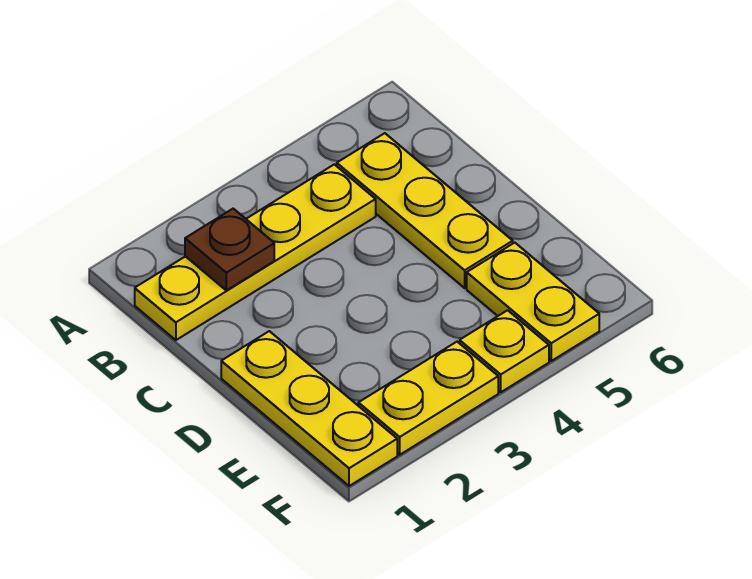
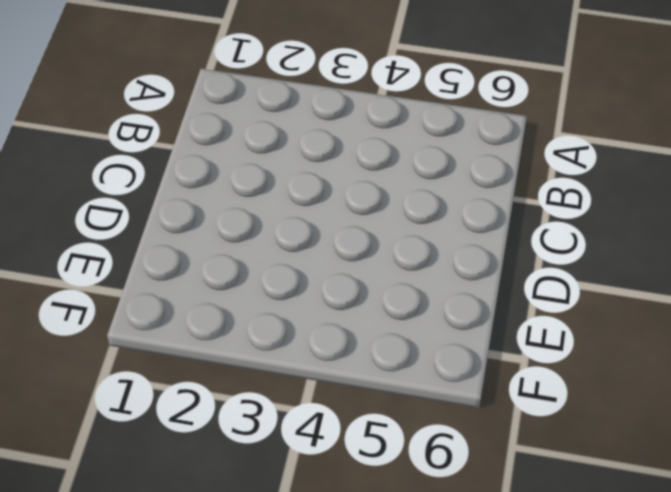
none -> yellow 1x4 plate [135,164,376,340]
none -> yellow 1x3 plate [337,133,513,288]

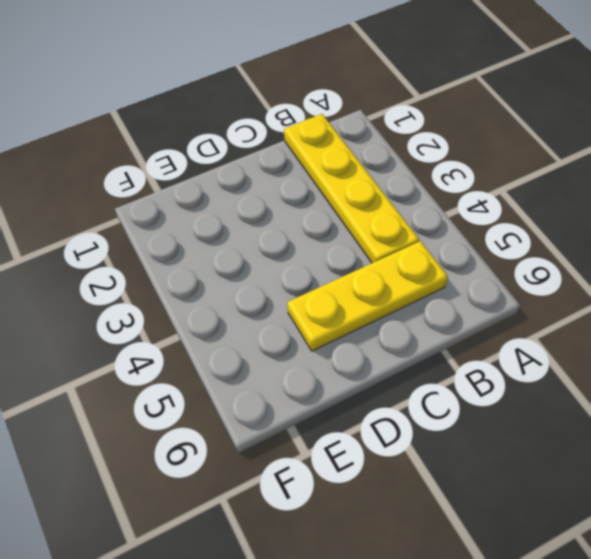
none -> yellow 1x3 plate [221,331,397,486]
none -> yellow 1x2 plate [467,243,599,361]

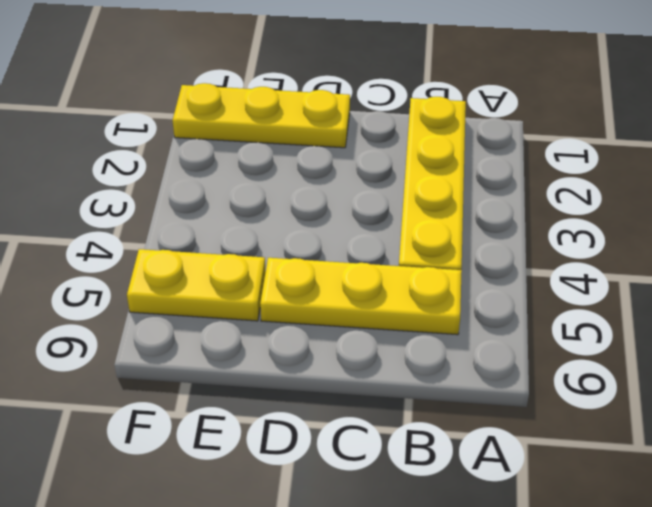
none -> yellow 1x2 plate [358,342,498,455]
none -> yellow 1x1 plate [460,310,549,392]

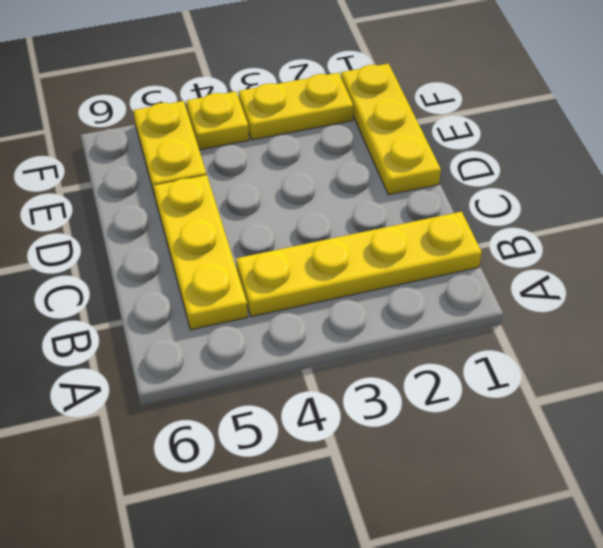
none -> brown 1x1 plate [185,209,274,290]

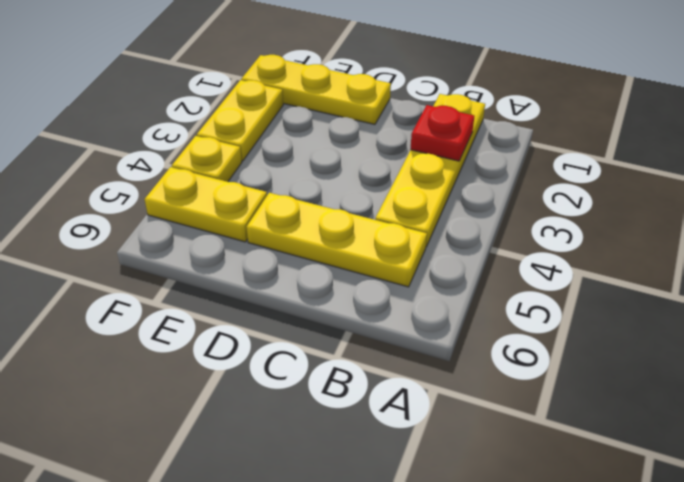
red 1x1 plate [410,105,474,161] -> brown 1x1 plate [185,209,274,290]

